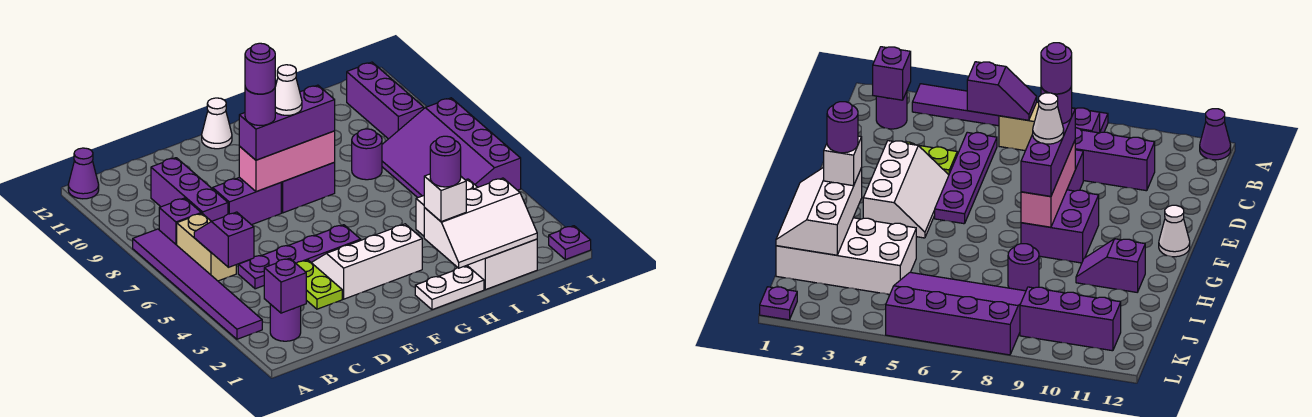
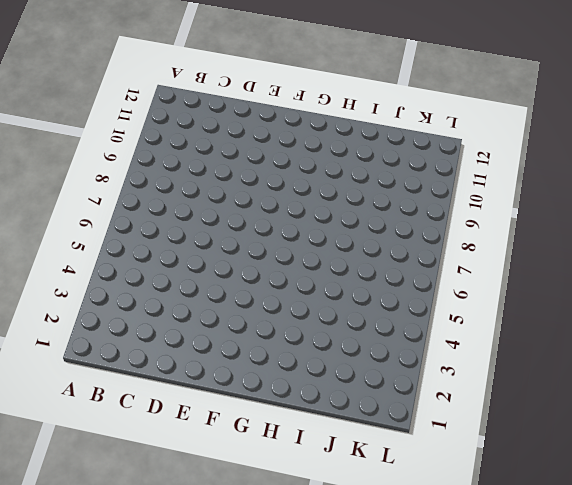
none -> purple 1x6 tile [133,229,262,339]
none -> purple 1x1 cone [68,148,99,199]
none -> purple 1x1 round brick [270,304,301,341]

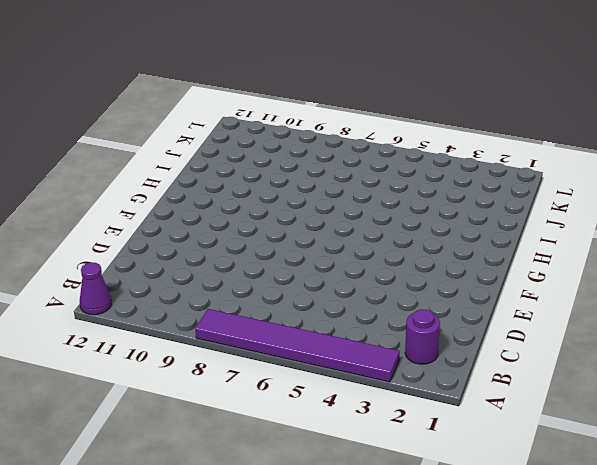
none -> tan 1x2 brick [177,213,236,281]
none -> purple 1x1 brick [159,198,201,245]
none -> purple 1x4 plate [238,225,361,289]

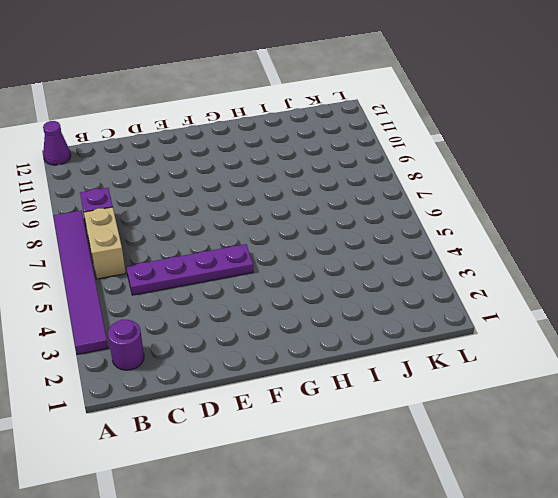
none -> purple 1x3 brick [151,158,228,221]
none -> lime 1x2 plate [296,260,342,309]
none -> purple 1x2 brick [213,177,281,225]

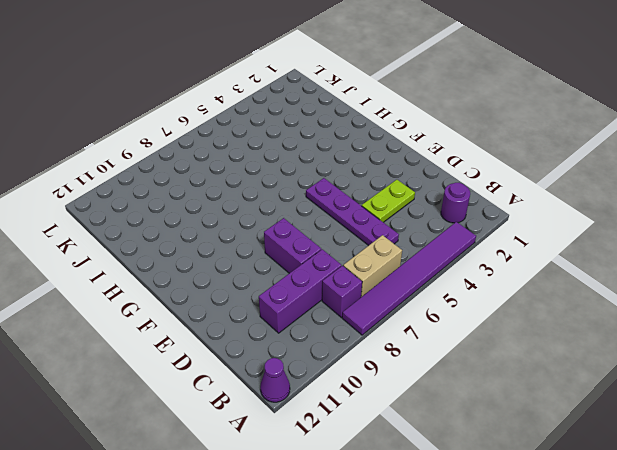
none -> white 2x3 slope [312,224,422,299]
none -> purple 2x2 brick [281,163,335,213]
none -> white 1x1 cone [202,98,232,149]

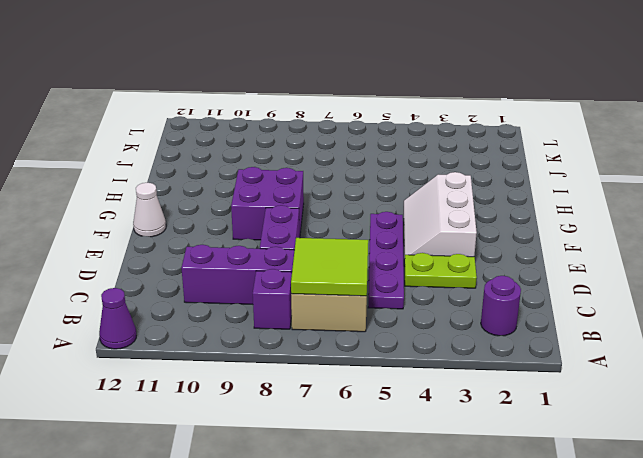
lime 2x2 tile [291,238,368,296] -> purple 1x2 slope [194,212,254,267]
none -> purple 1x6 tile [133,229,262,339]
none -> white 1x2 plate [415,266,484,310]
none -> purple 1x2 slope [1076,239,1145,292]

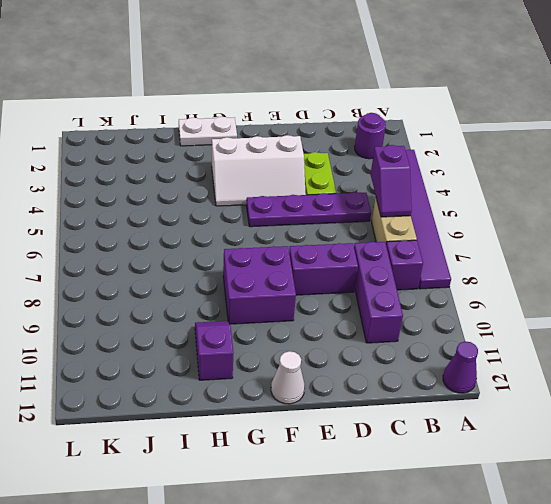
none -> white 2x4 brick [416,179,537,290]
none -> purple 1x1 round brick [352,129,382,180]
none -> purple 3x4 slope [382,98,521,198]

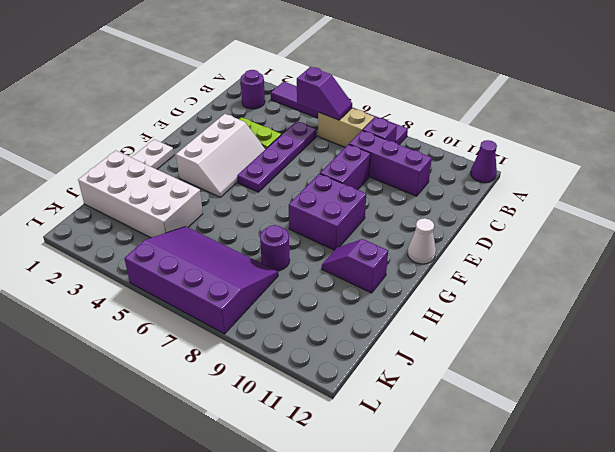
none -> purple 1x3 brick [347,62,424,139]
none -> purple 1x1 plate [549,226,591,259]
none -> purple 1x1 brick [264,258,306,313]

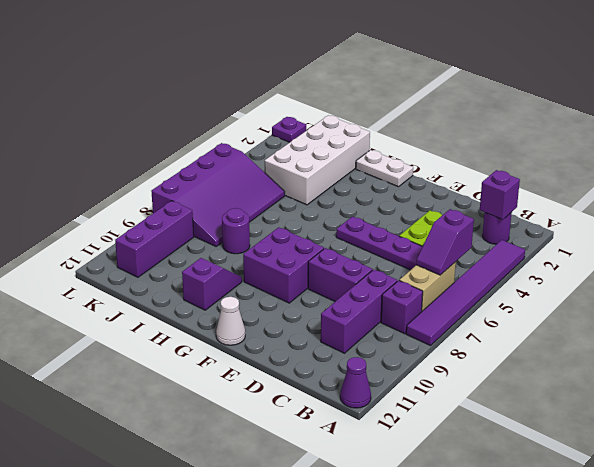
none -> white 2x3 slope [312,224,422,299]
none -> pink 1x3 brick [239,131,335,192]
none -> white 2x3 slope [424,178,537,268]

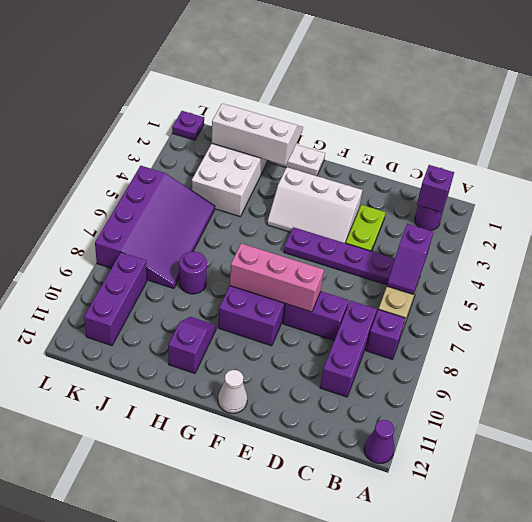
none -> purple 1x6 tile [133,229,262,339]
none -> purple 1x3 brick [239,85,335,160]
none -> white 1x1 brick [424,174,466,222]

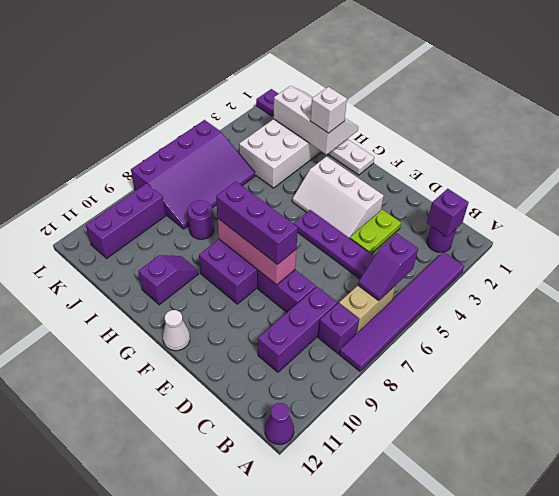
none -> purple 1x1 round brick [245,87,275,126]
none -> white 1x1 cone [275,65,302,115]
none -> purple 1x1 round brick [430,136,461,187]

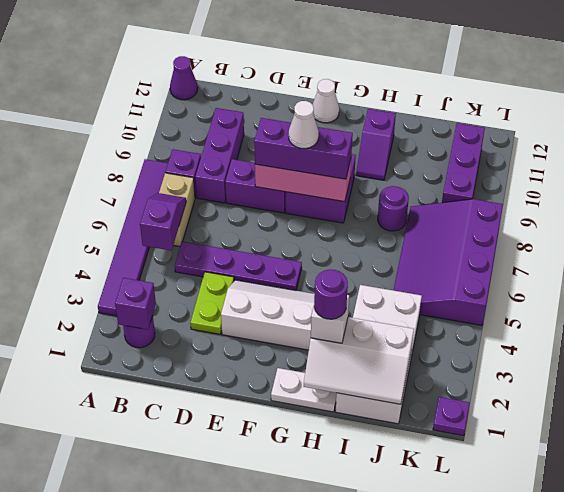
none -> purple 1x1 round brick [245,87,275,126]
none -> purple 1x1 round brick [245,43,275,94]

